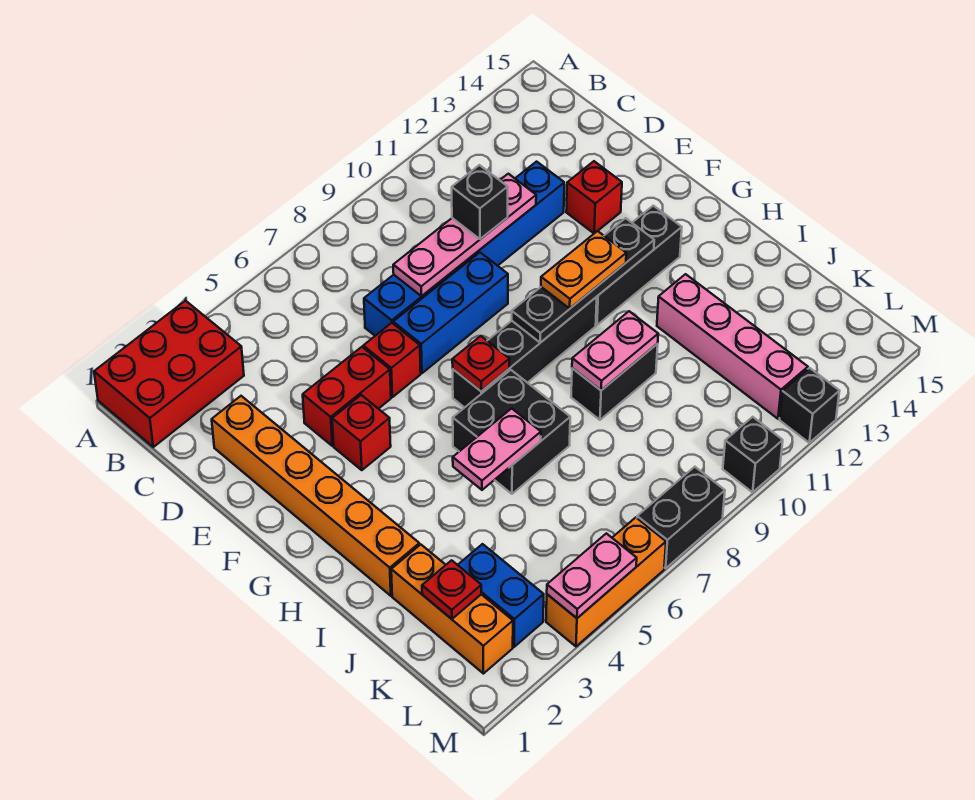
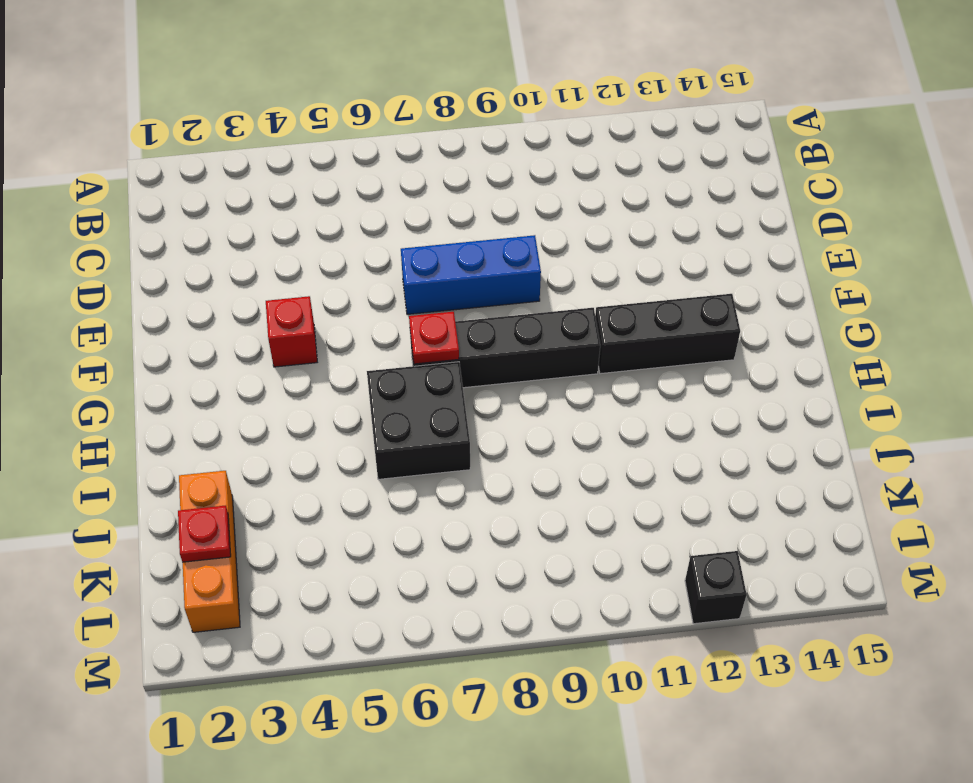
none -> red 2x3 brick [94,301,244,447]
none -> orange 1x6 brick [212,396,419,596]
none -> blue 1x6 brick [364,162,564,336]

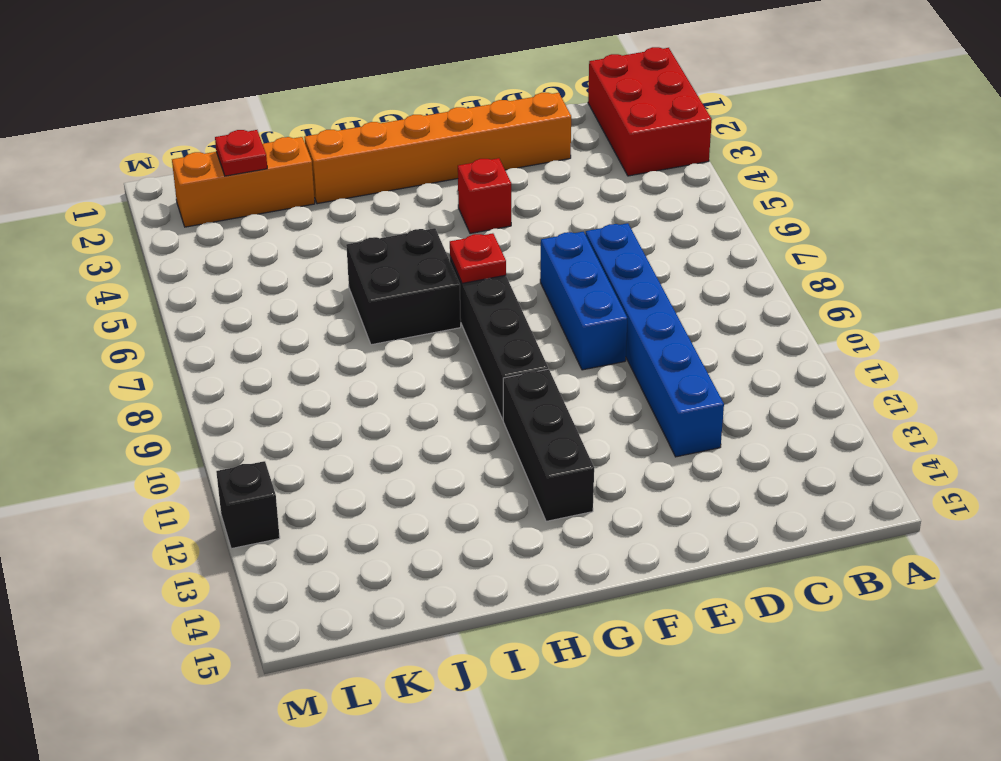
none -> red 1x2 brick [303,347,391,446]
none -> red 1x1 brick [363,323,421,397]
none -> red 1x1 brick [566,161,622,233]

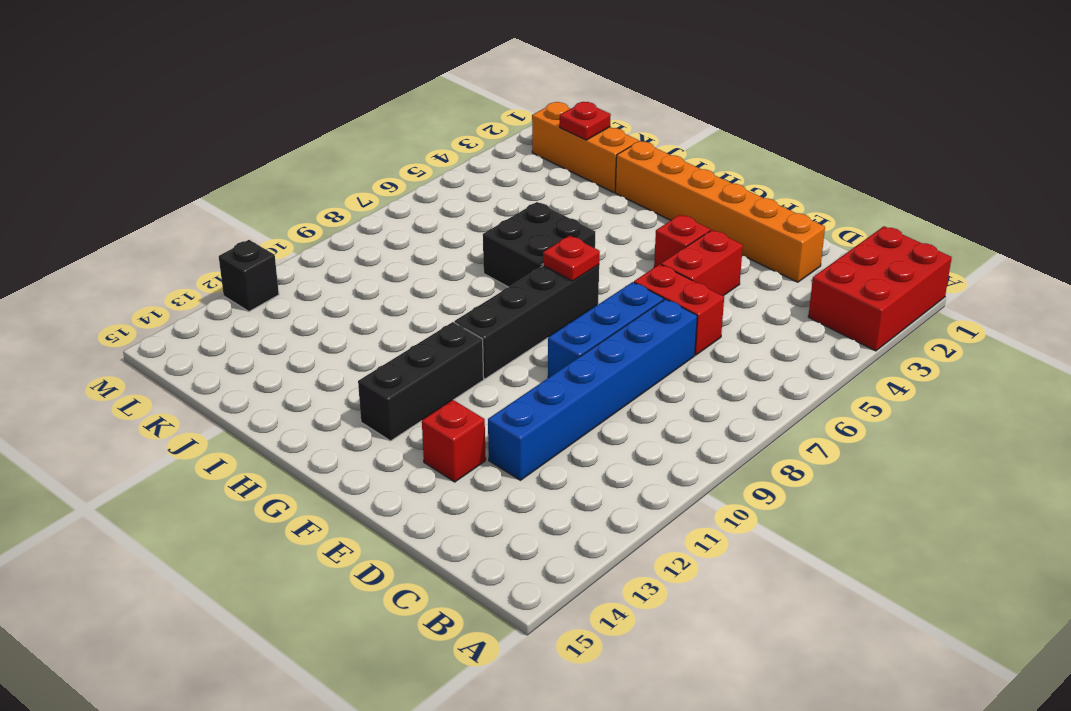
red 1x2 brick [634,264,724,355] -> red 1x1 brick [363,323,421,397]
none -> black 1x2 brick [571,344,658,420]
none -> pink 1x4 brick [657,274,808,419]
none -> blue 1x2 brick [458,544,544,647]

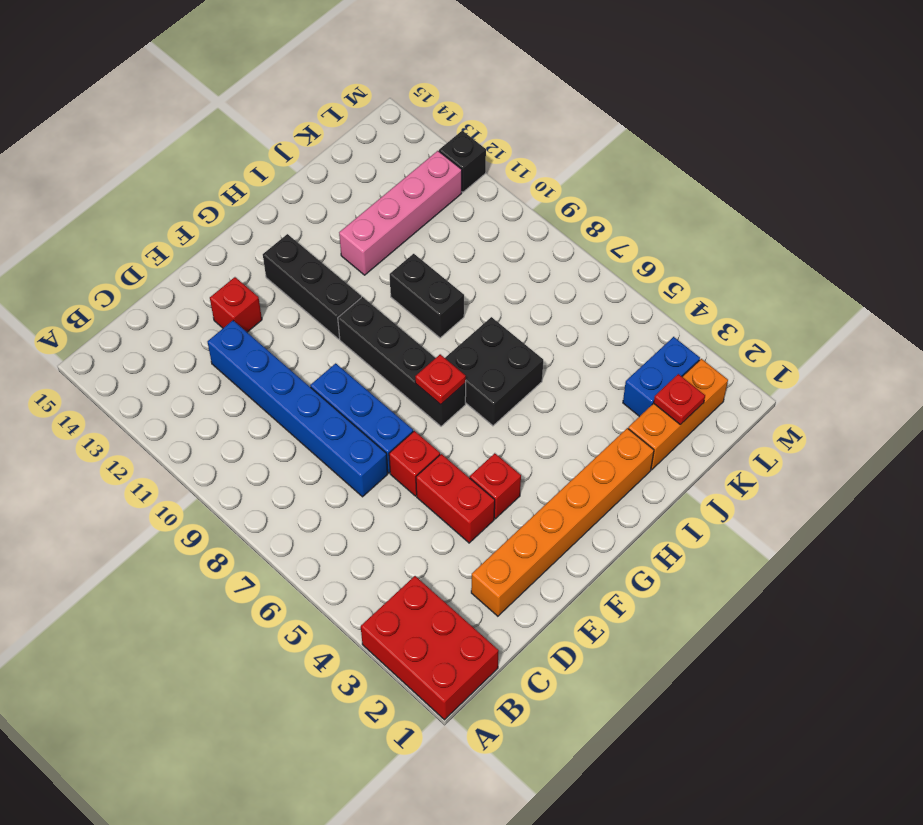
none -> orange 1x3 brick [546,518,666,646]
none -> black 1x2 brick [637,467,725,568]
none -> black 1x1 brick [723,417,783,492]

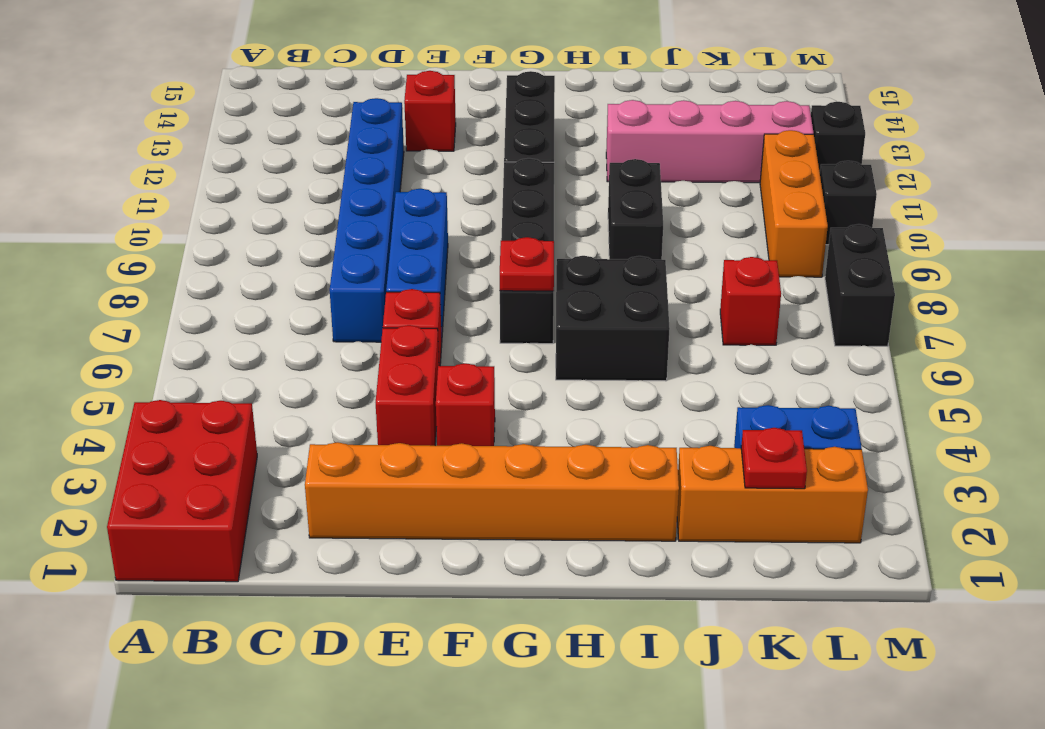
red 1x1 brick [720,257,781,345] -> none
orange 1x3 brick [760,130,828,277] -> orange 1x3 brick moved to [546,518,666,646]
none -> pink 1x4 plate [393,174,536,296]
none -> black 1x4 plate [512,218,654,343]
none -> pink 1x2 plate [453,408,541,490]

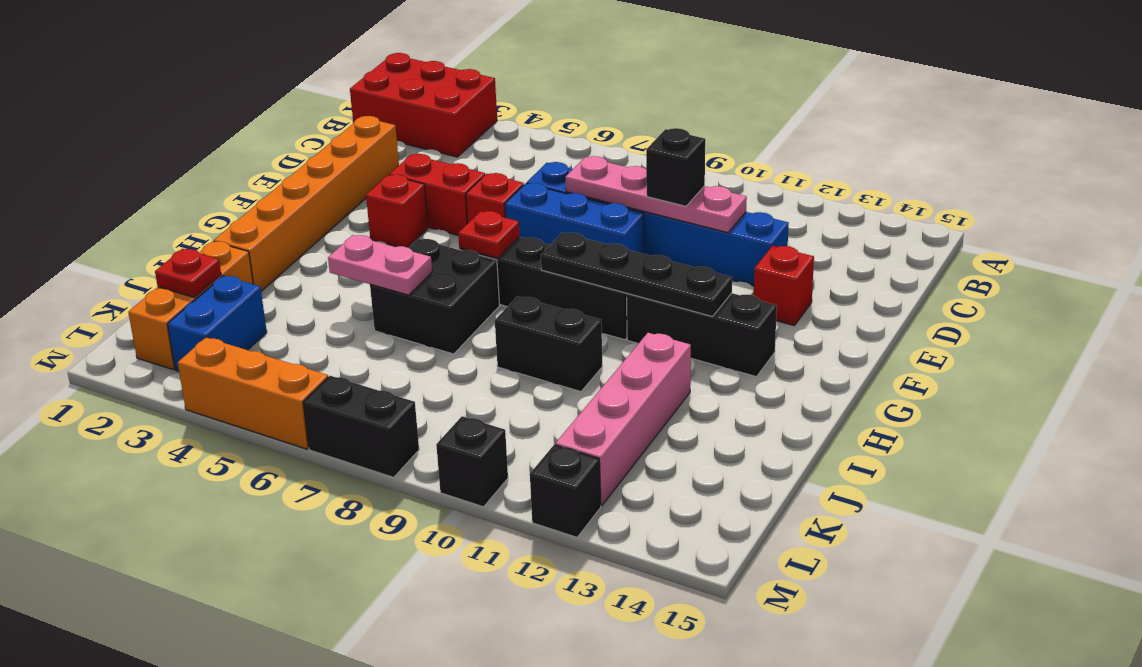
none -> pink 1x2 plate [572,311,658,390]
none -> pink 1x2 plate [547,533,637,618]
none -> orange 1x2 plate [541,231,626,308]

